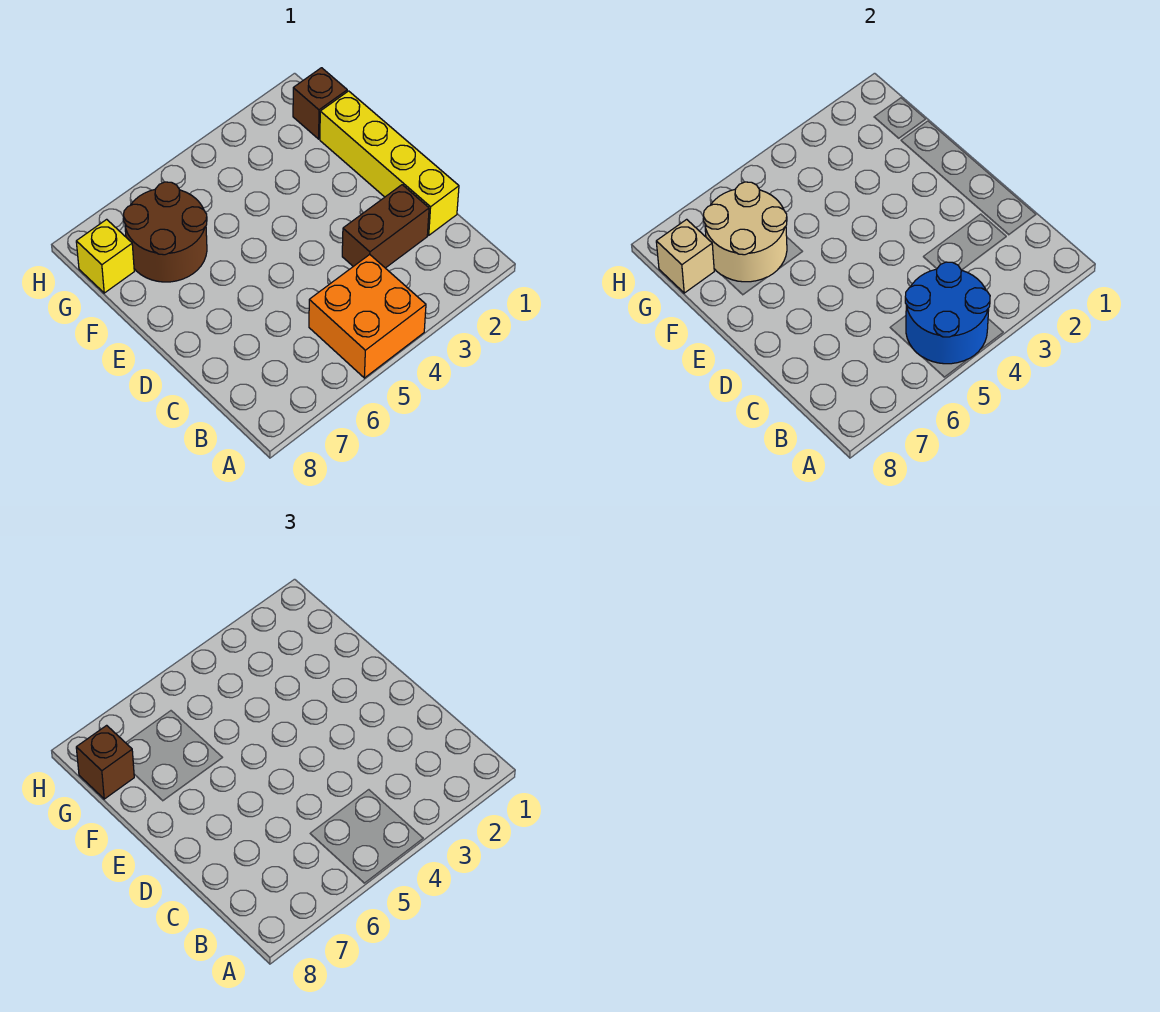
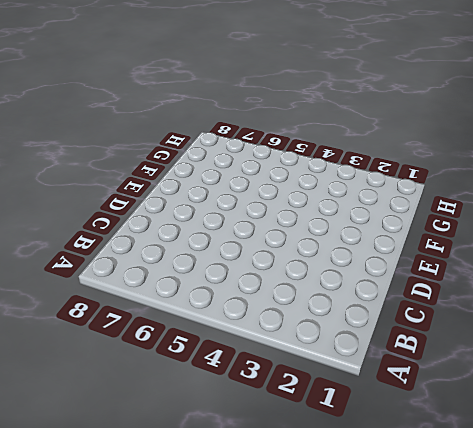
none -> orange 2x2 brick [309,255,426,378]
none -> yellow 1x4 brick [320,91,459,235]

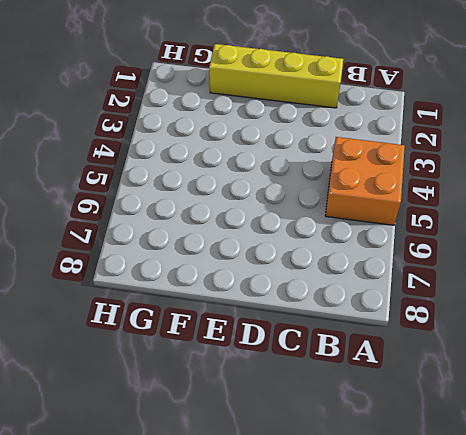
none -> brown 1x2 brick [342,185,429,268]
none -> brown 2x2 round brick [123,182,207,282]

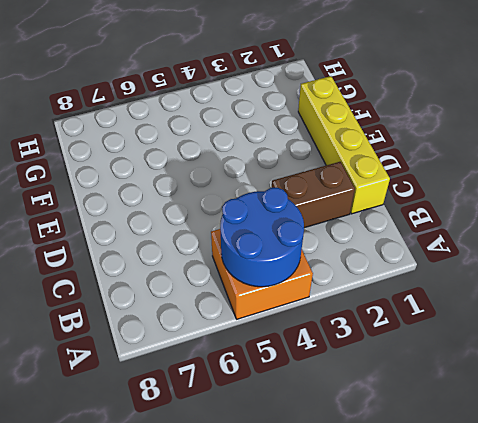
none -> brown 2x2 round brick [123,182,207,282]
none -> brown 1x1 brick [293,68,347,139]

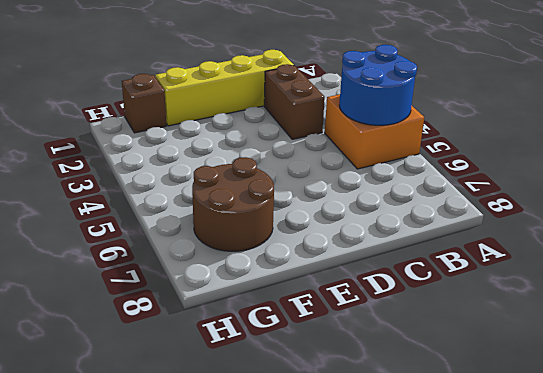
none -> yellow 1x1 brick [76,219,134,293]
none -> tan 2x2 round brick [703,182,787,282]

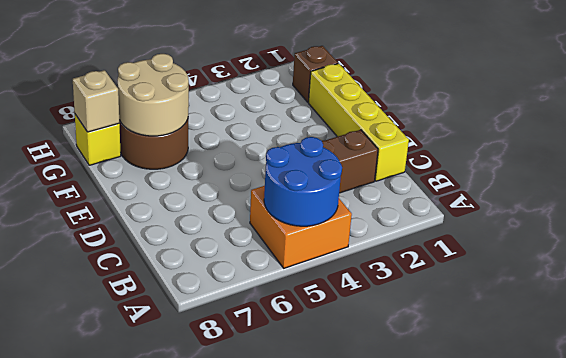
none -> brown 1x1 brick [76,725,134,799]

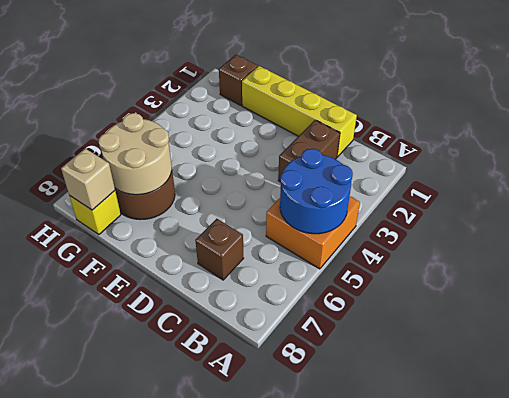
brown 1x1 brick [195,219,244,280] -> brown 1x1 brick moved to [76,725,134,799]

